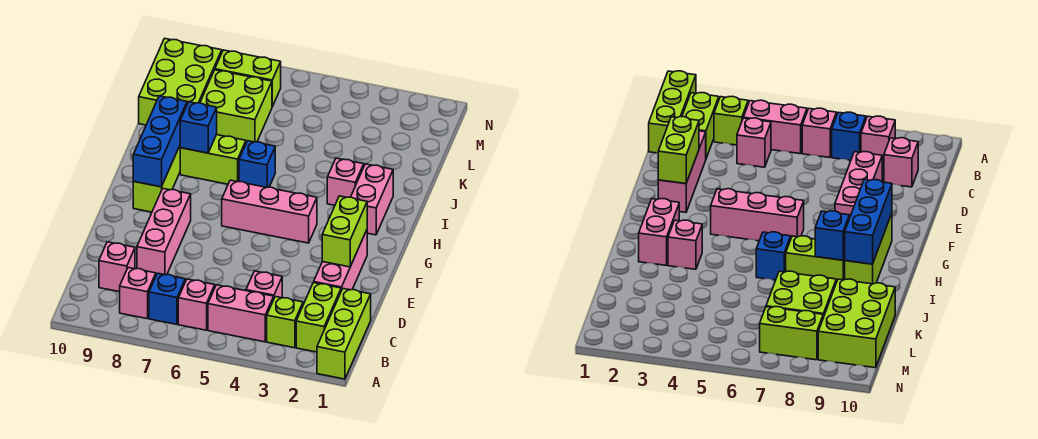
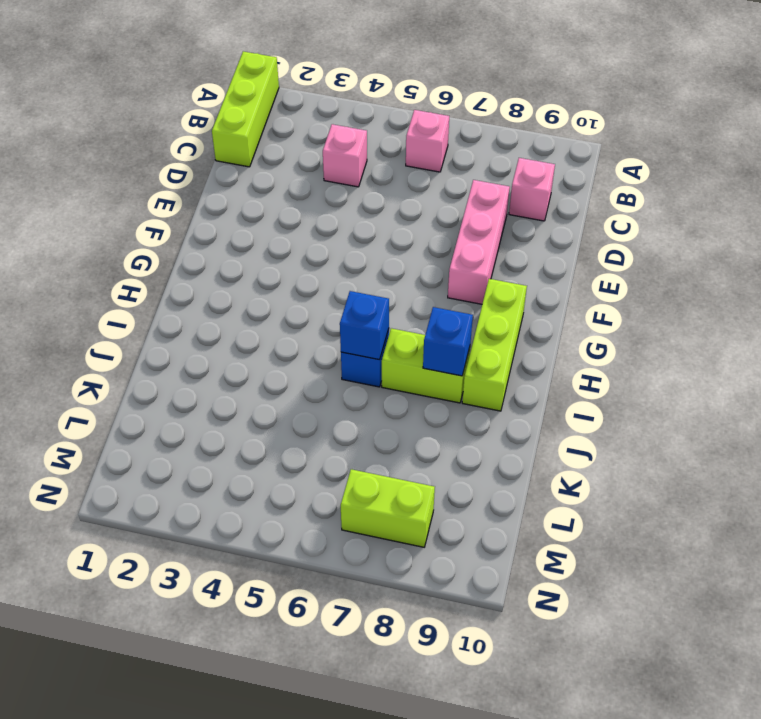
blue 1x1 brick [340,291,389,360] -> blue 1x1 brick moved to [149,273,185,324]
none -> lime 1x2 brick [296,282,341,352]
none -> lime 1x1 brick [267,297,303,348]
none -> pink 1x2 brick [208,285,274,342]

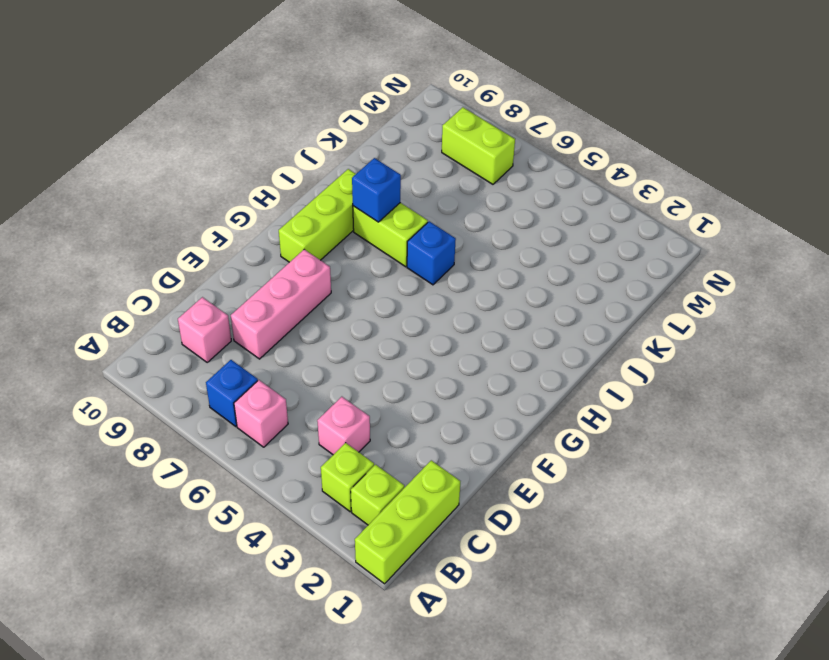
lime 1x1 brick [351,465,404,525] -> lime 1x2 brick [296,282,341,352]
none -> pink 1x2 brick [208,285,274,342]
none -> pink 1x1 brick [120,268,156,319]
none -> pink 1x3 brick [314,230,367,291]

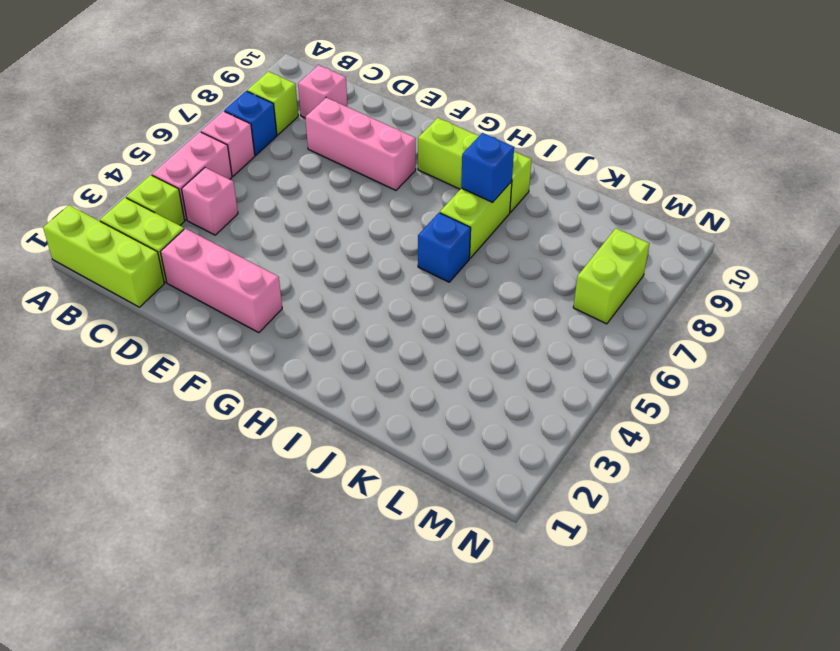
lime 1x1 brick [247,71,298,135] -> pink 1x1 brick [120,268,156,319]
none -> pink 1x3 brick [222,180,317,243]
none -> pink 1x2 brick [351,164,393,235]
none -> pink 1x1 brick [327,158,364,205]

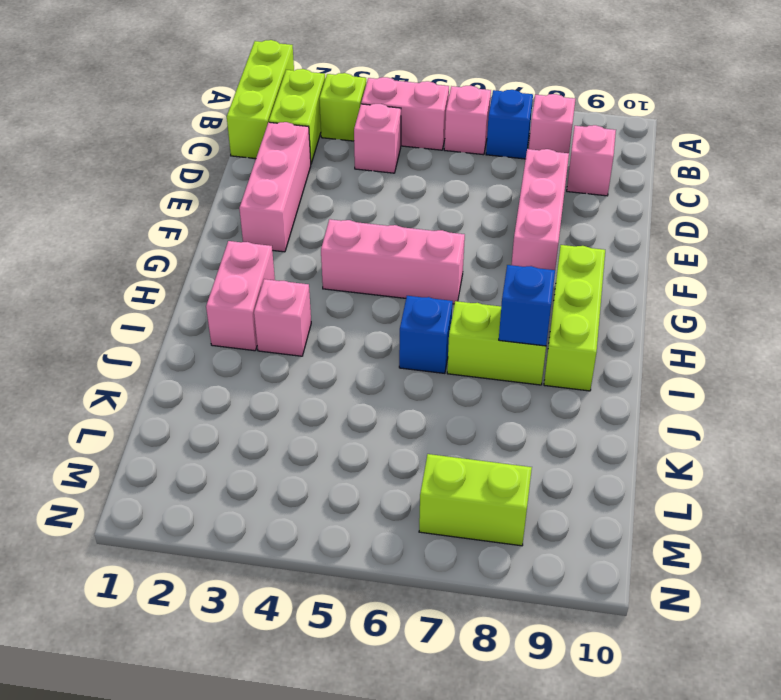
none -> lime 2x2 brick [200,70,272,143]
none -> lime 2x3 brick [139,38,222,125]
none -> lime 1x2 brick [322,196,367,267]

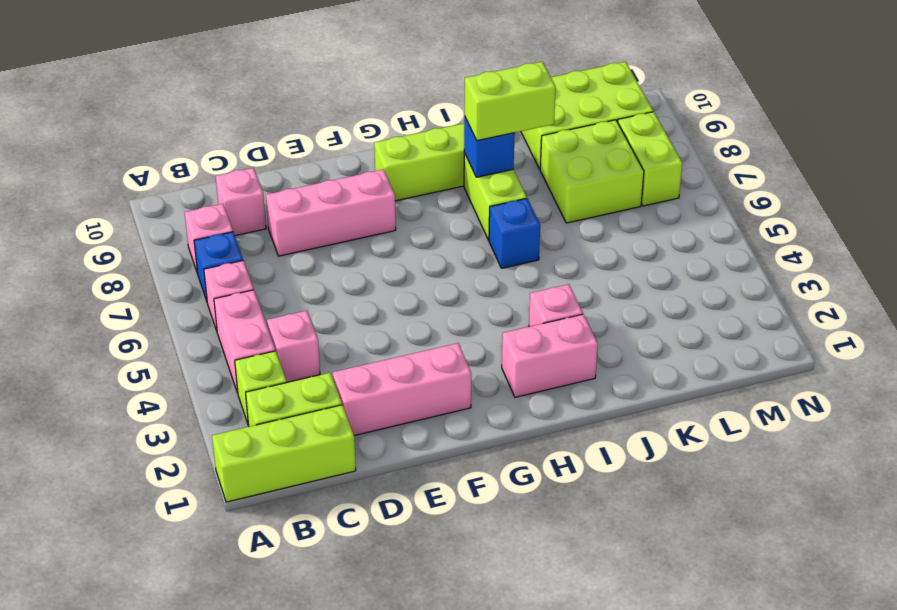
lime 1x2 brick [465,62,556,141] -> lime 1x2 brick moved to [322,196,367,267]
none -> pink 1x3 brick [222,180,317,243]
none -> blue 1x3 brick [133,96,187,187]

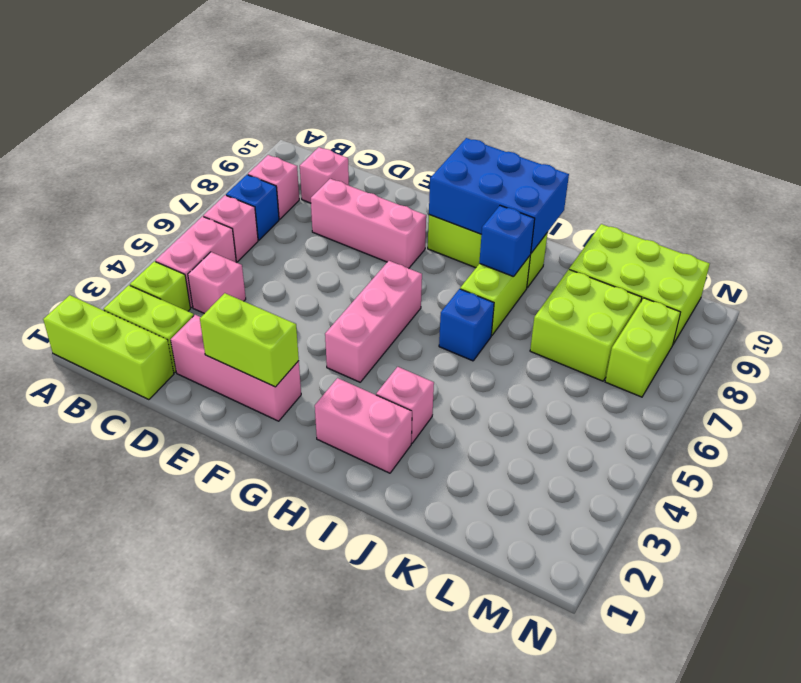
blue 2x3 brick [429,138,569,253] -> blue 1x3 brick [133,96,187,187]

